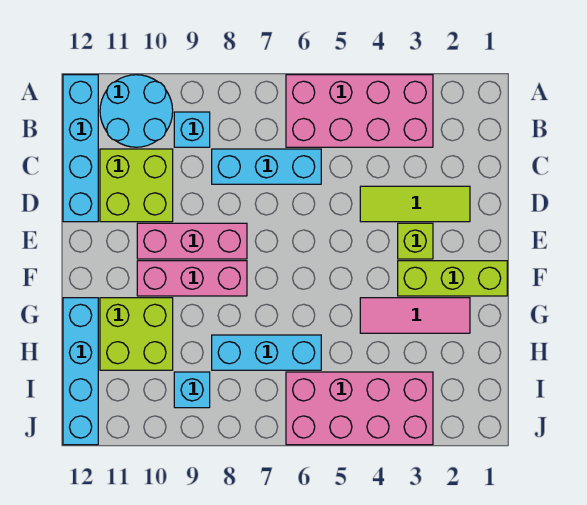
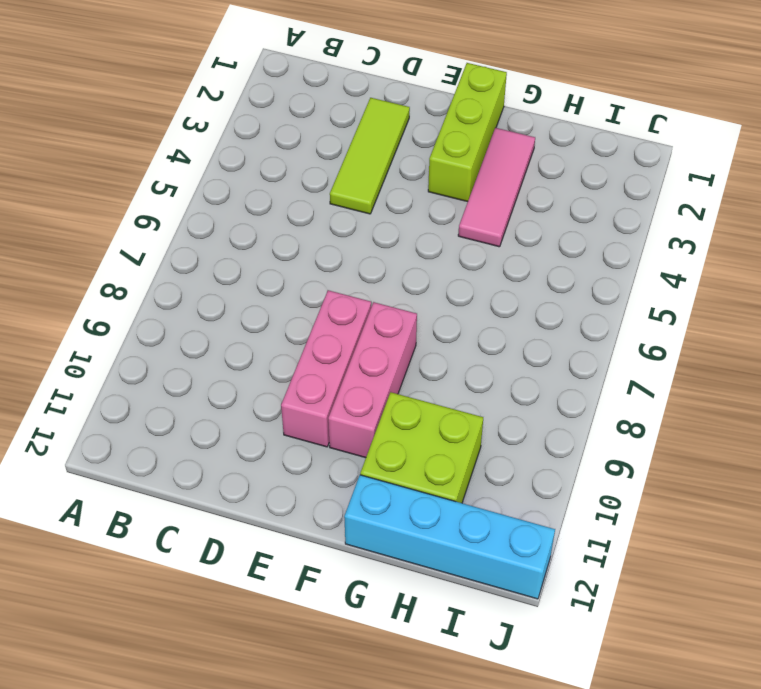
none -> pink 2x4 brick [286,75,433,147]
none -> cyan 2x2 round brick [100,75,173,147]
none -> cyan 1x4 brick [63,75,98,222]

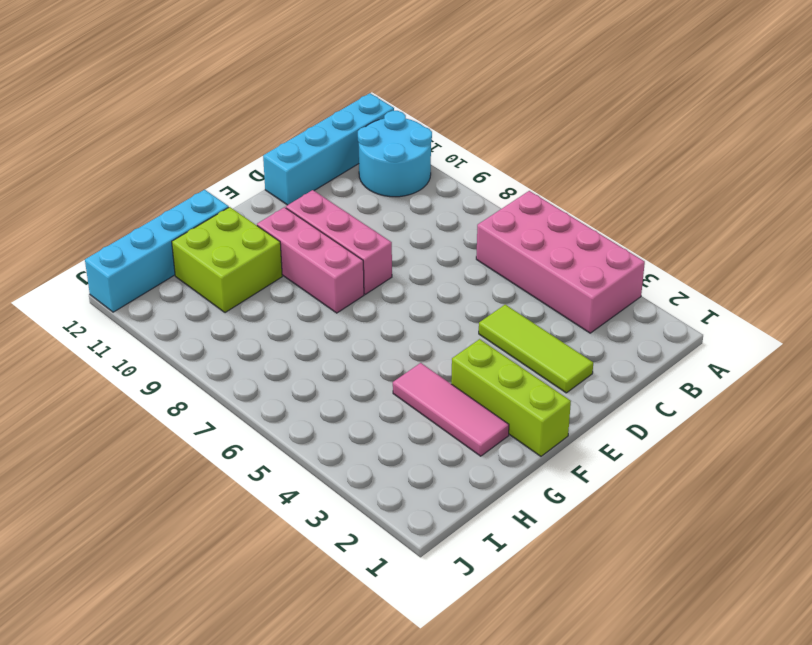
none -> cyan 1x1 brick [174,112,210,147]
none -> cyan 1x3 brick [212,149,321,184]
none -> lime 2x2 brick [100,149,173,222]

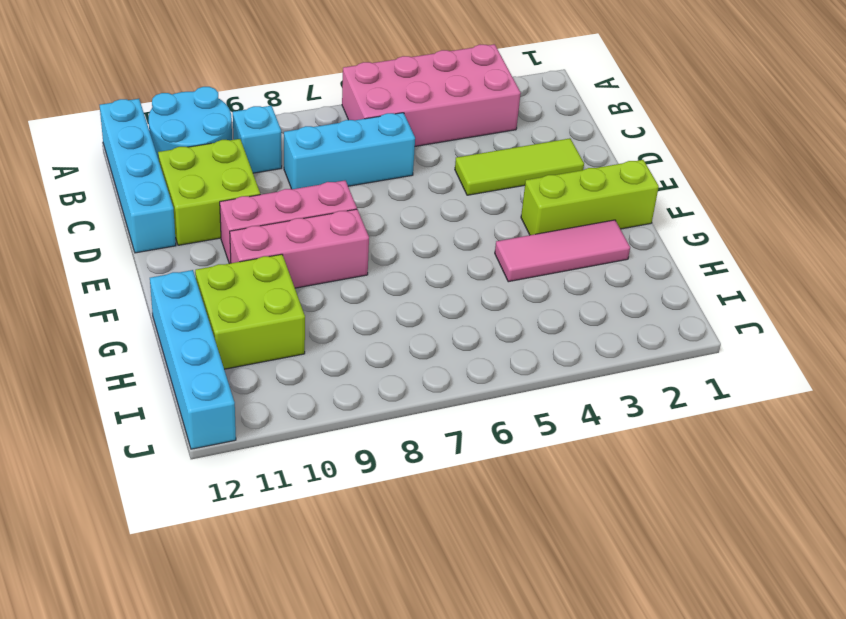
none -> lime 1x1 brick [398,223,433,259]
none -> cyan 1x3 brick [212,335,321,370]
none -> pink 2x4 brick [286,372,433,445]

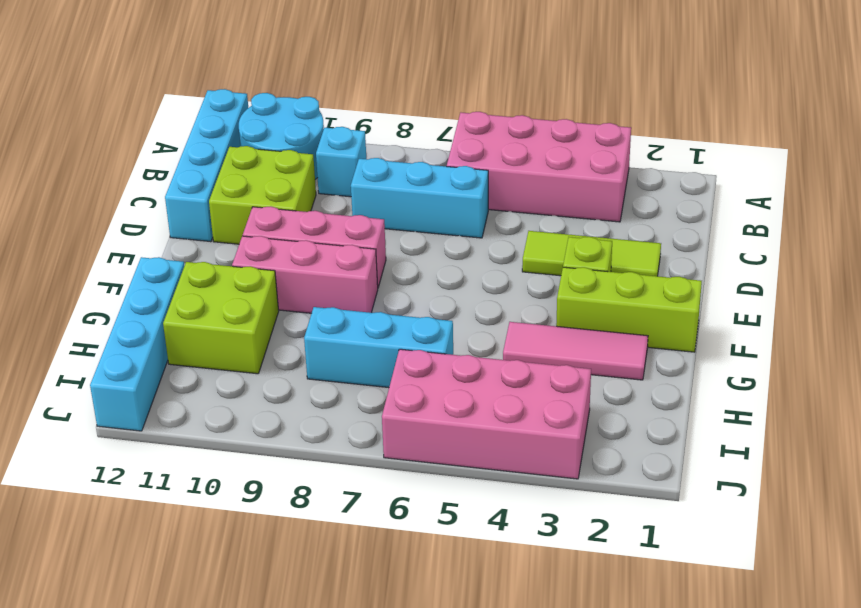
none -> cyan 1x1 brick [174,372,210,408]

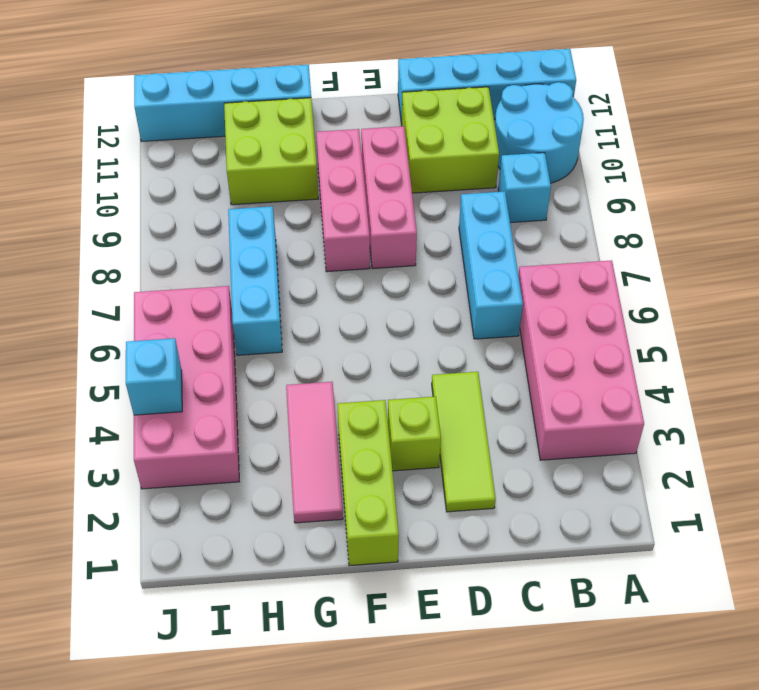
cyan 1x1 brick [126,338,182,415] -> cyan 1x1 brick moved to [174,372,210,408]

